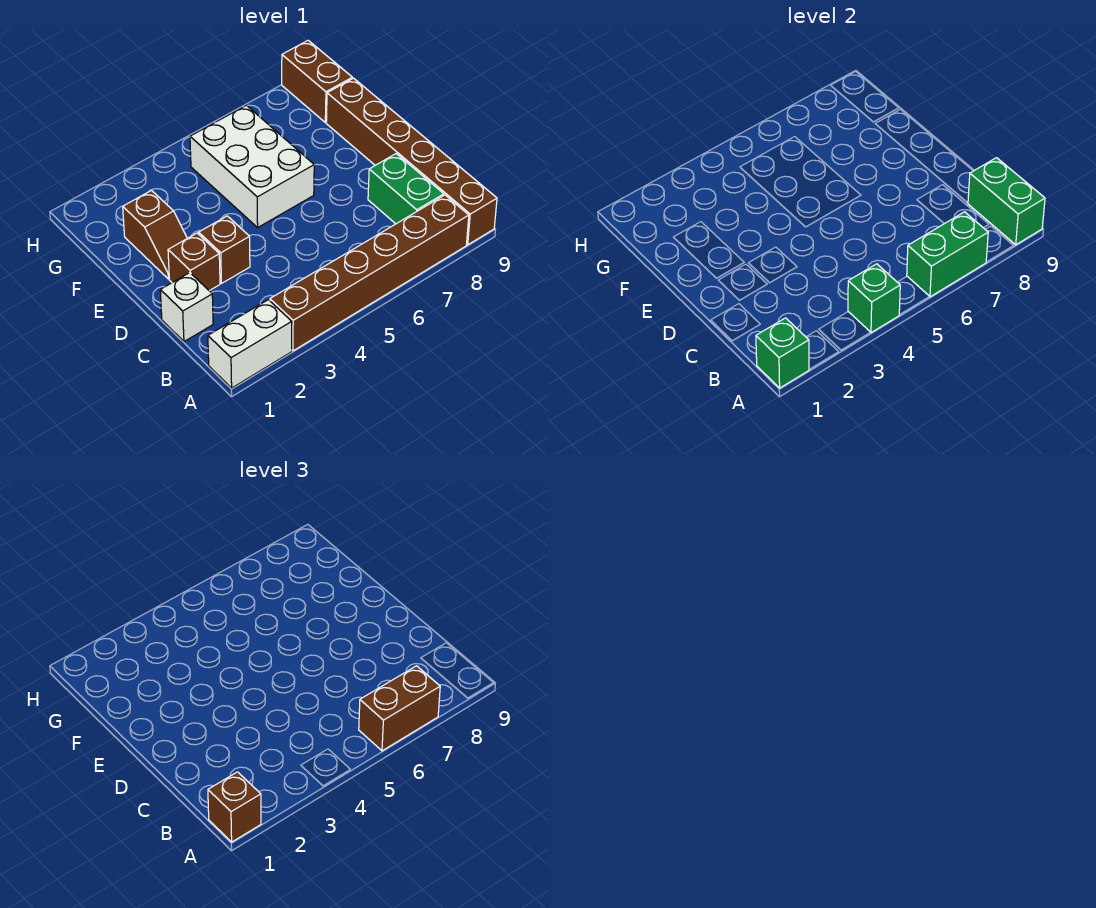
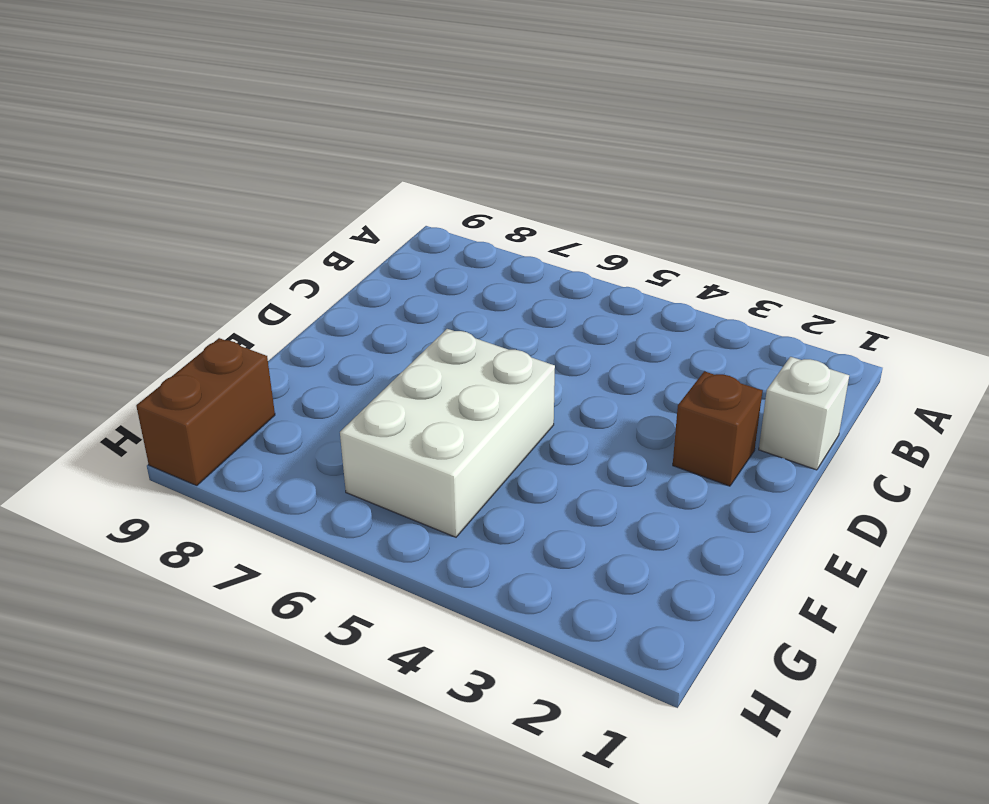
none -> white 1x2 brick [208,300,292,388]
none -> brown 1x6 brick [270,195,469,351]
none -> brown 1x6 brick [326,78,497,245]

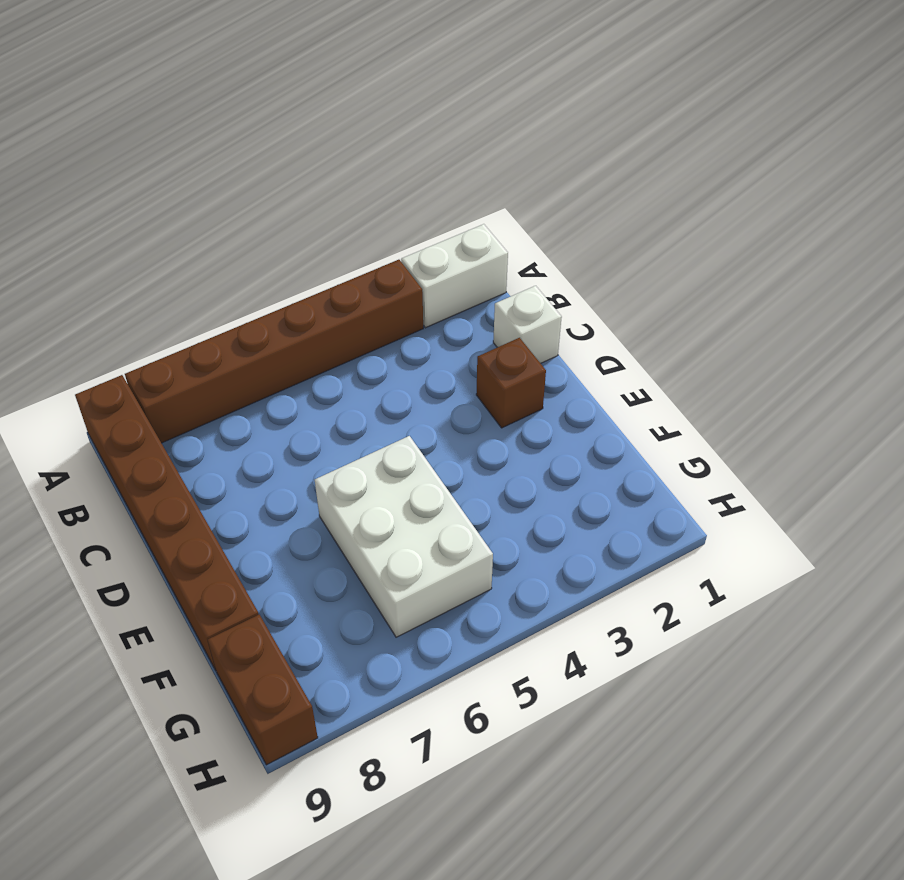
none -> green 1x2 brick [368,154,444,224]
none -> brown 1x1 brick [199,216,250,283]
none -> brown 1x2 slope [123,191,187,279]

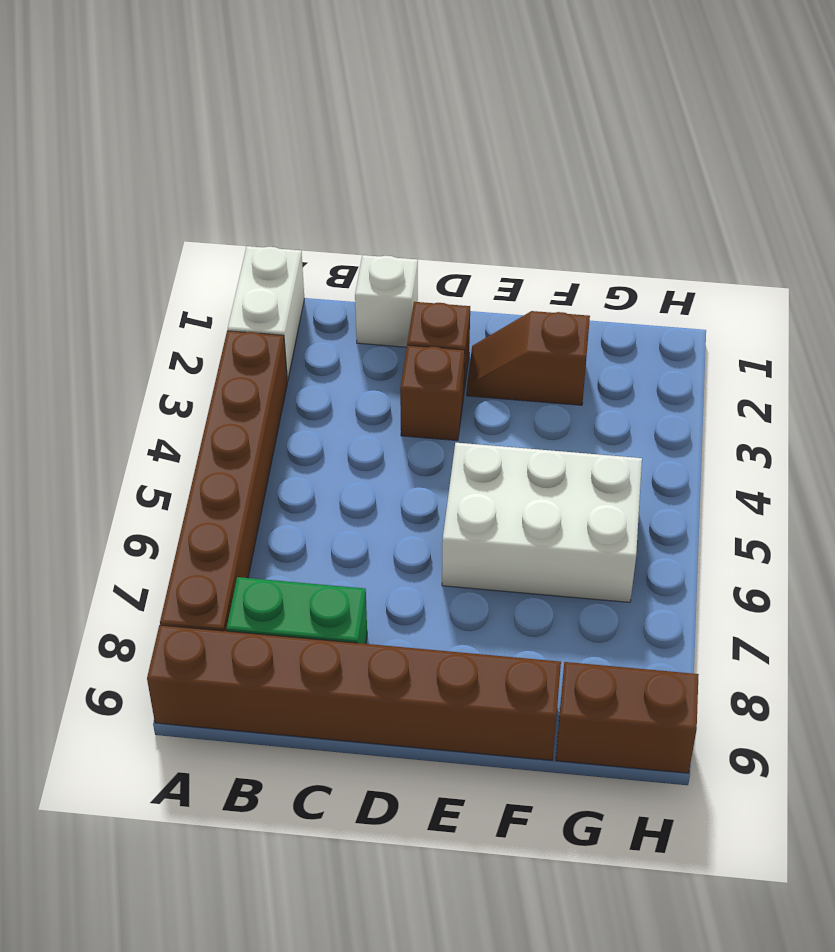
none -> green 1x1 brick [756,318,809,388]
none -> green 1x1 brick [848,264,900,333]
none -> green 1x2 brick [907,212,988,297]

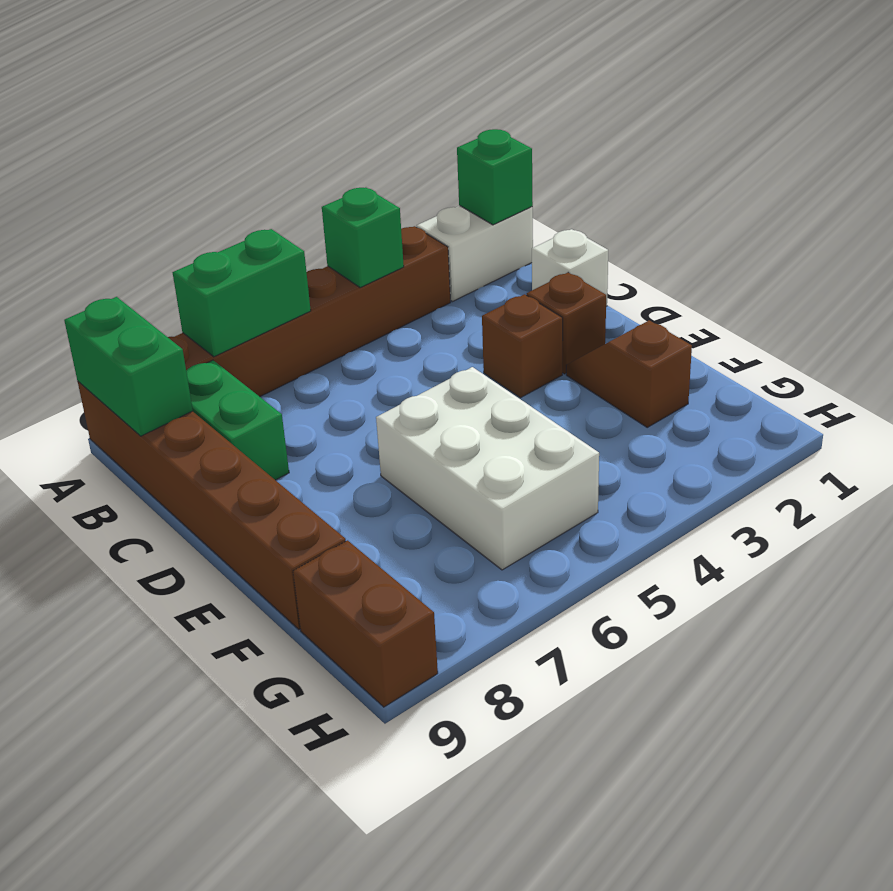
none -> brown 1x1 brick [208,772,261,842]
none -> brown 1x2 brick [359,666,440,751]

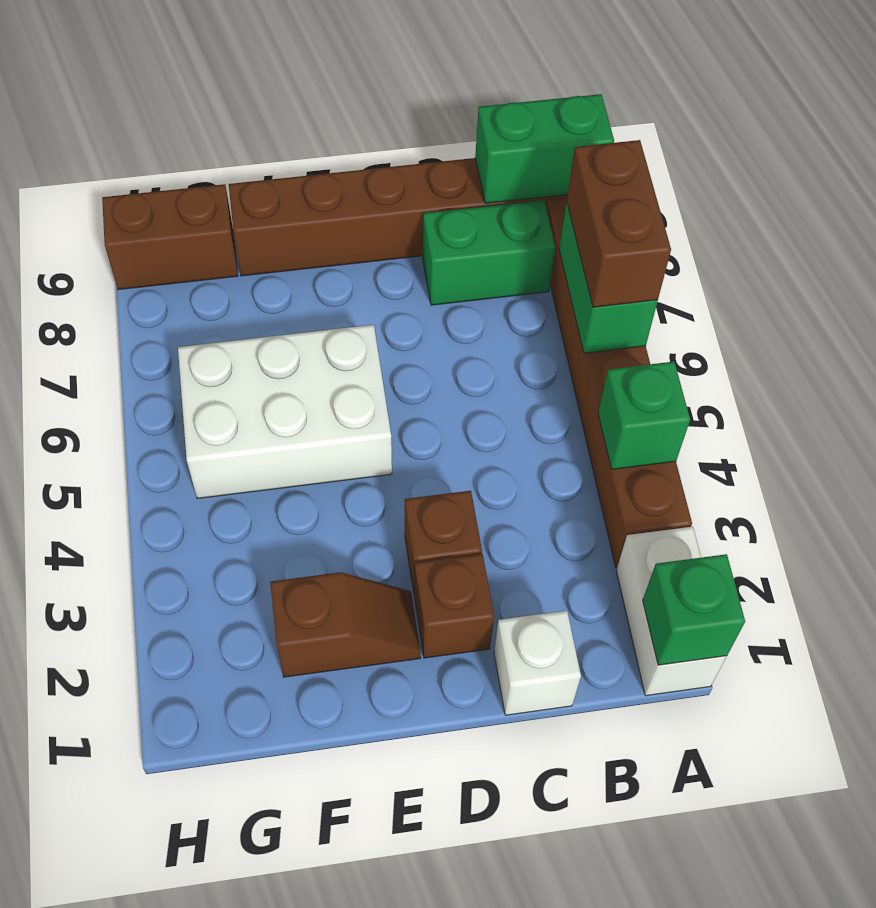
none -> brown 1x1 brick [208,772,261,842]

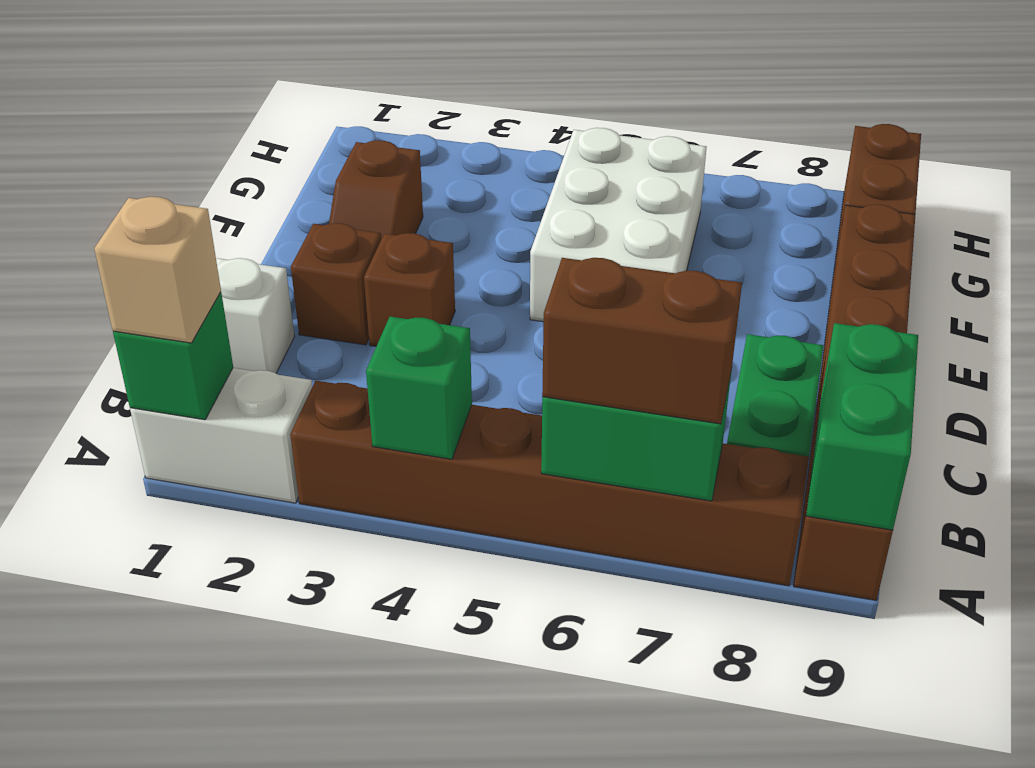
tan 1x1 brick [94,197,221,343] -> brown 1x1 brick [208,772,261,842]

